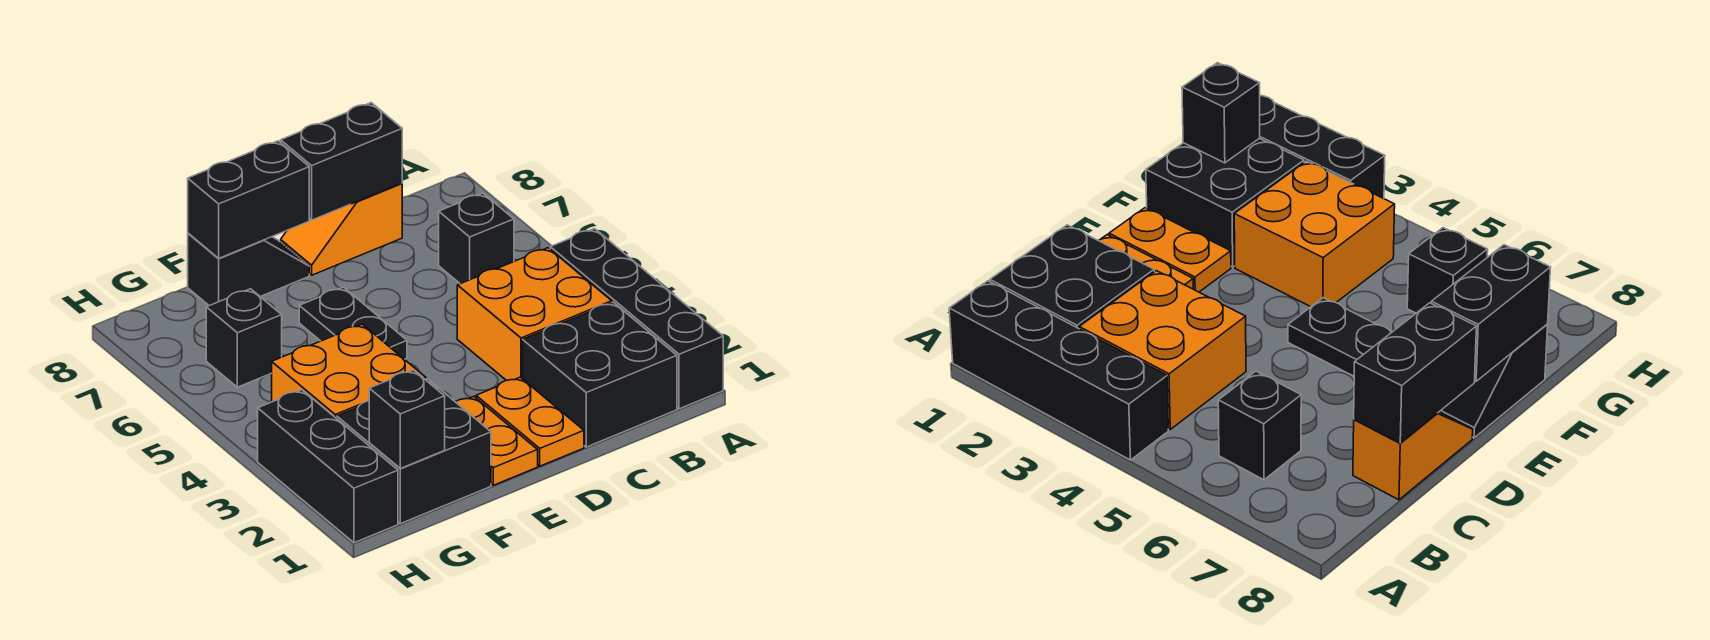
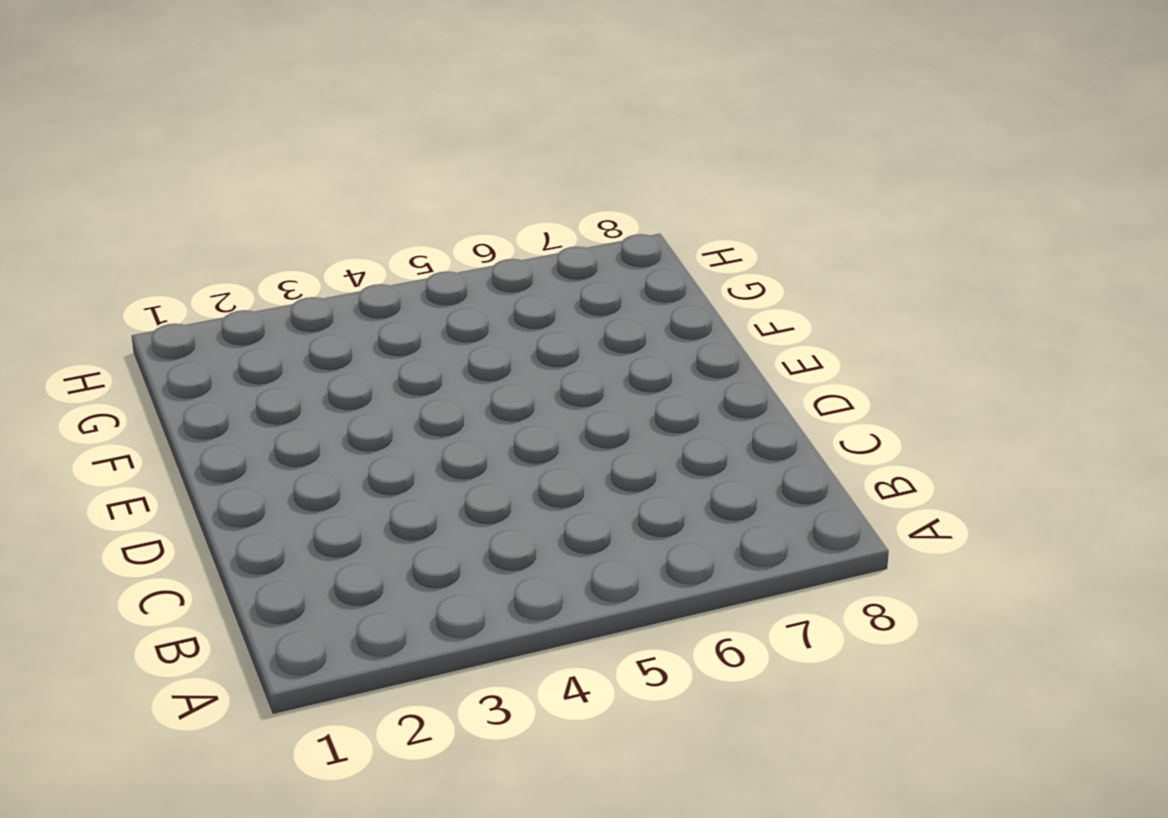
none -> black 1x4 brick [550,229,723,409]
none -> black 2x2 brick [523,302,677,447]
none -> orange 2x2 brick [457,248,612,380]

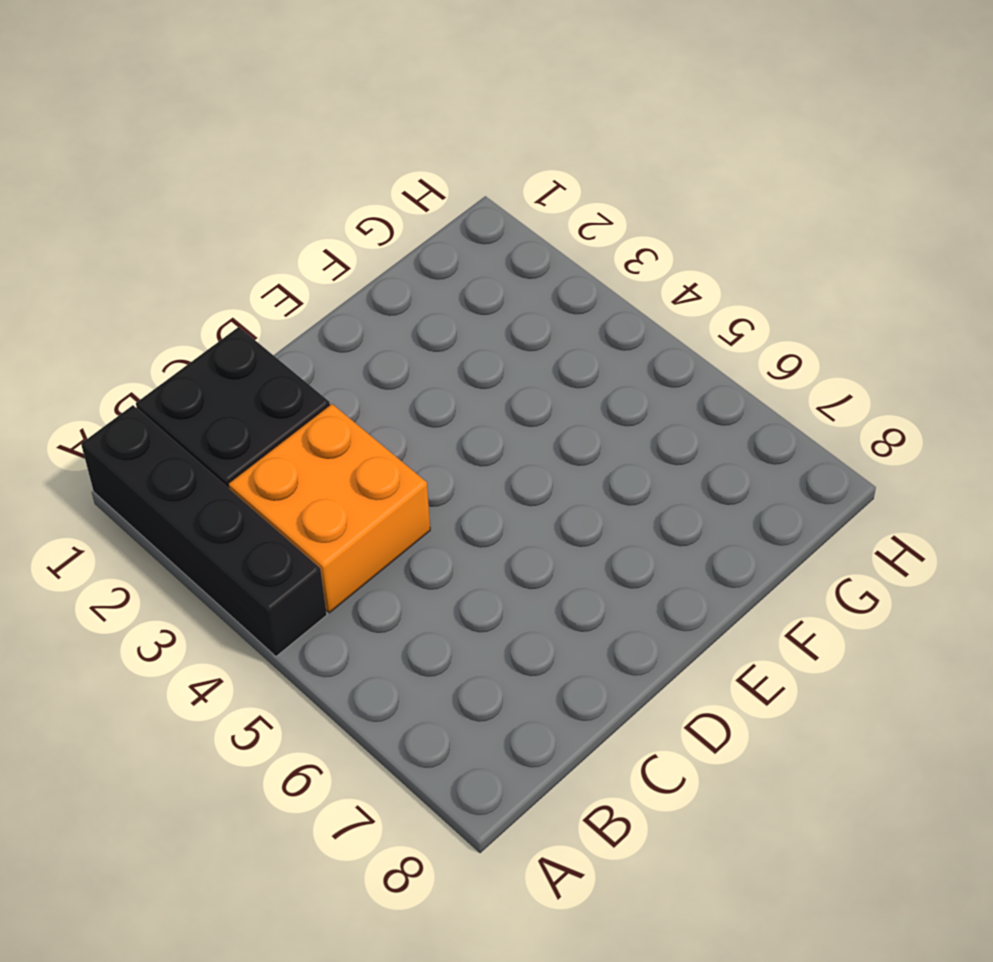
none -> black 1x1 brick [439,193,514,284]
none -> orange 1x2 slope [281,183,402,275]
none -> orange 1x2 plate [476,377,584,466]

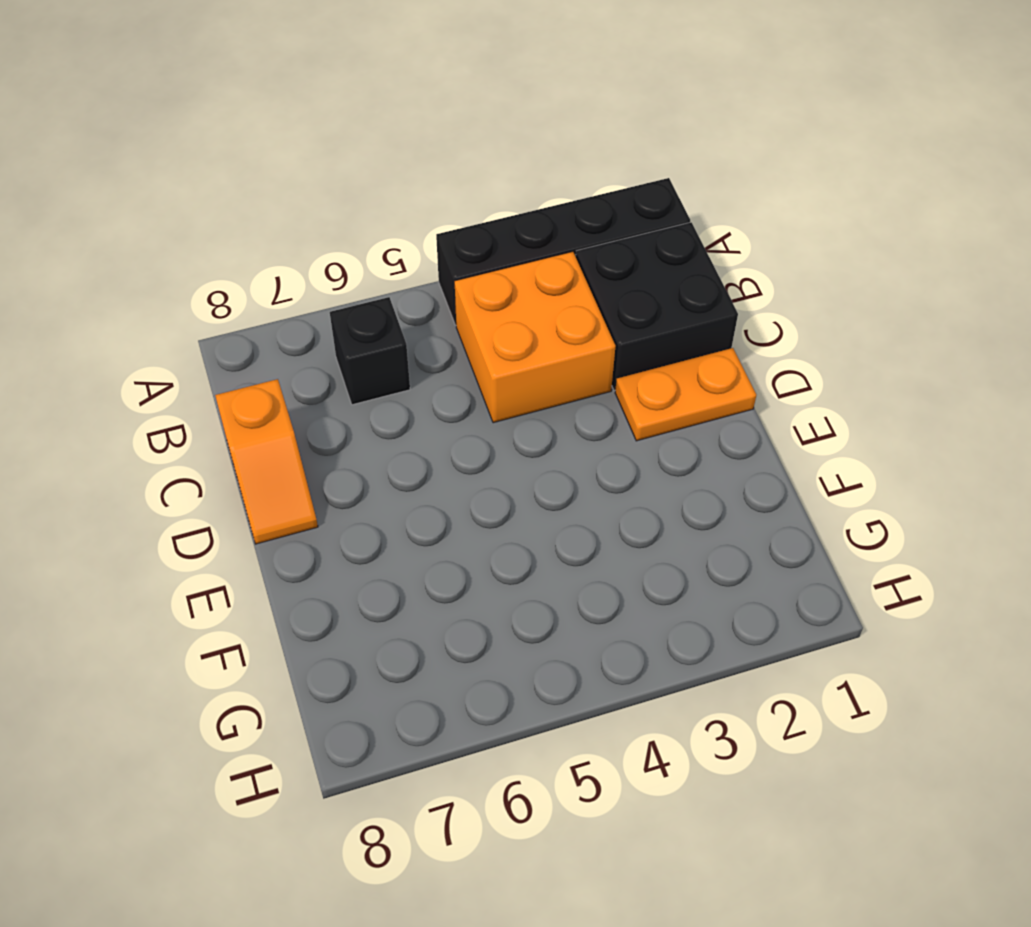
none -> orange 1x2 plate [455,396,538,485]
none -> black 1x2 plate [299,287,407,359]
none -> black 1x2 slope [188,233,309,306]

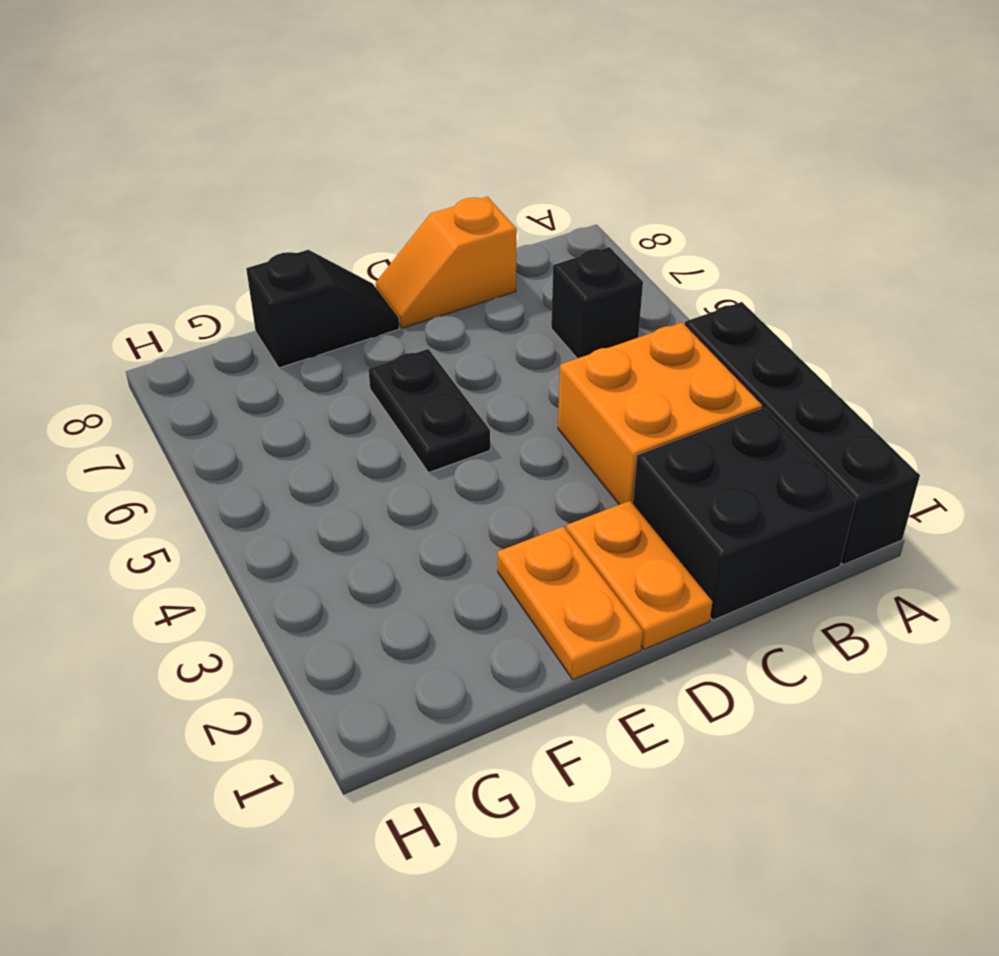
none -> black 2x2 brick [337,379,491,524]
none -> orange 2x2 brick [272,324,426,419]
none -> black 1x1 brick [206,289,282,387]

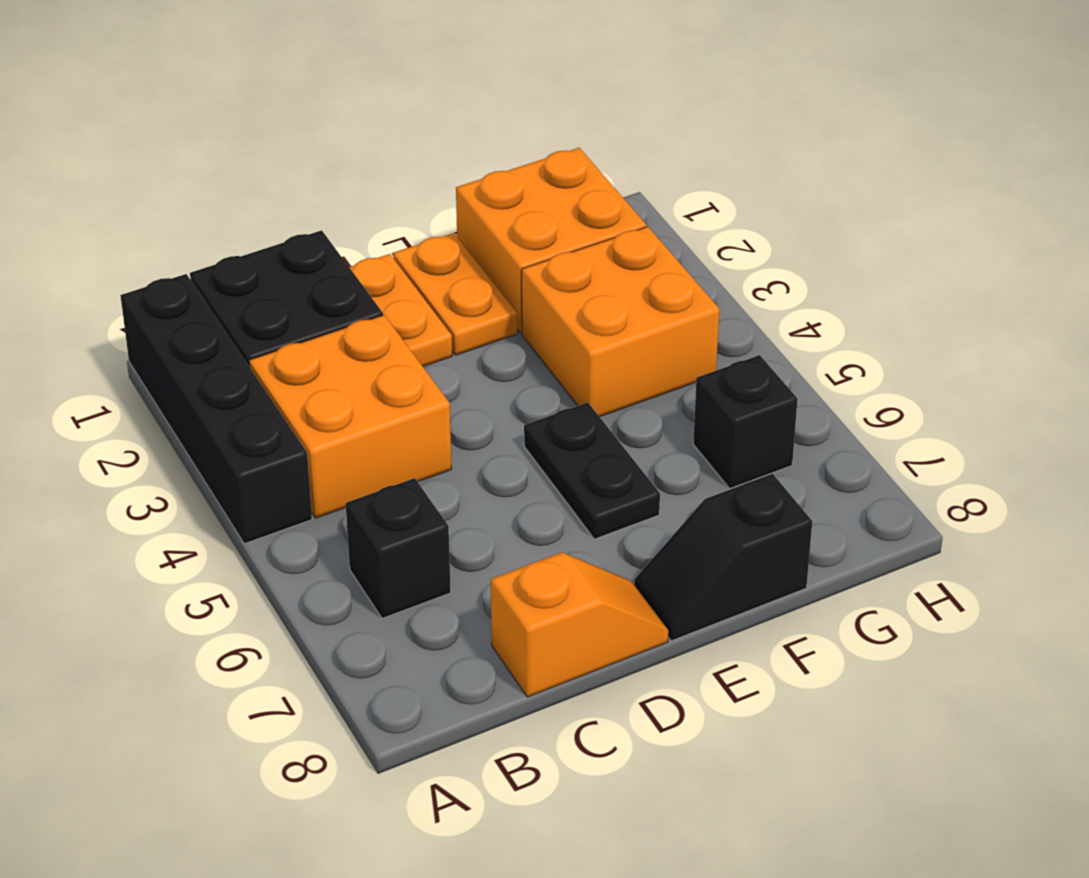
orange 2x2 brick [456,148,646,333] -> black 2x2 brick [337,379,491,524]
none -> black 1x3 brick [258,390,398,543]
none -> black 1x2 brick [281,103,402,220]
none -> black 1x2 brick [188,141,309,258]

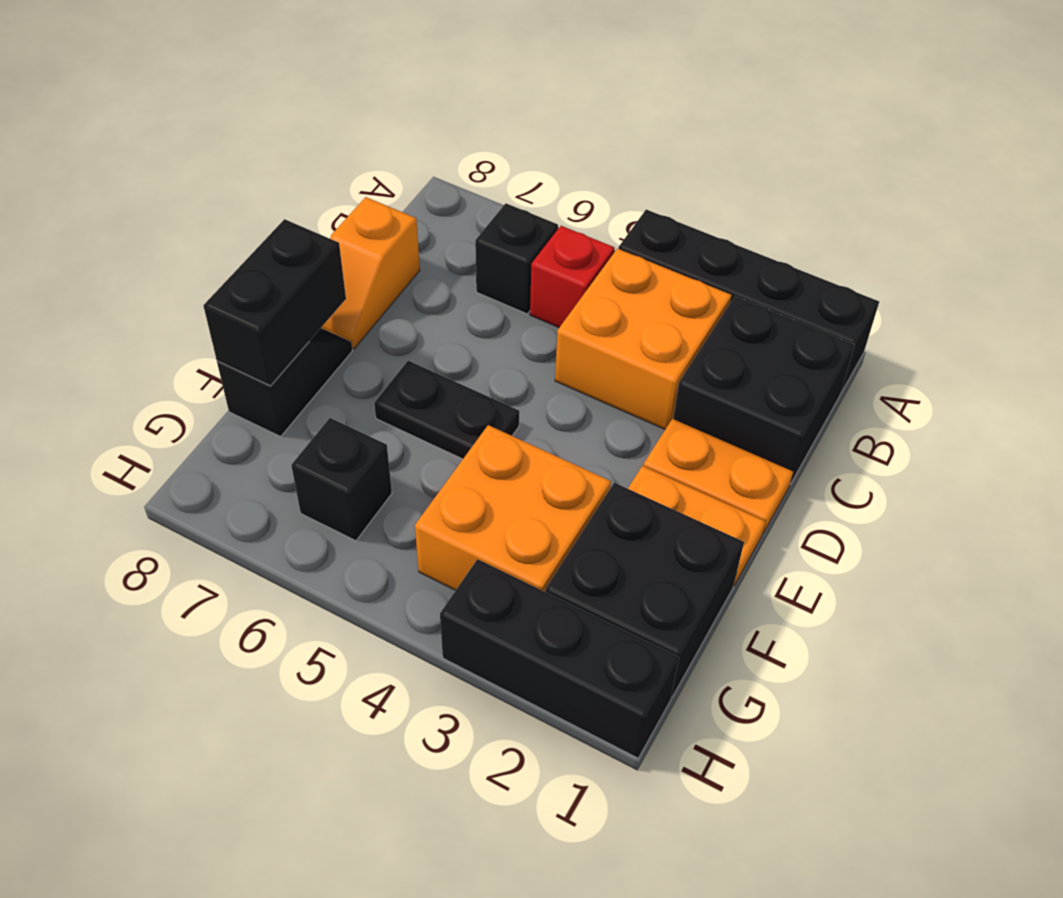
red 1x1 brick [530,226,615,327] -> none
none -> black 1x2 brick [281,103,402,220]
none -> black 1x1 brick [369,370,445,468]

